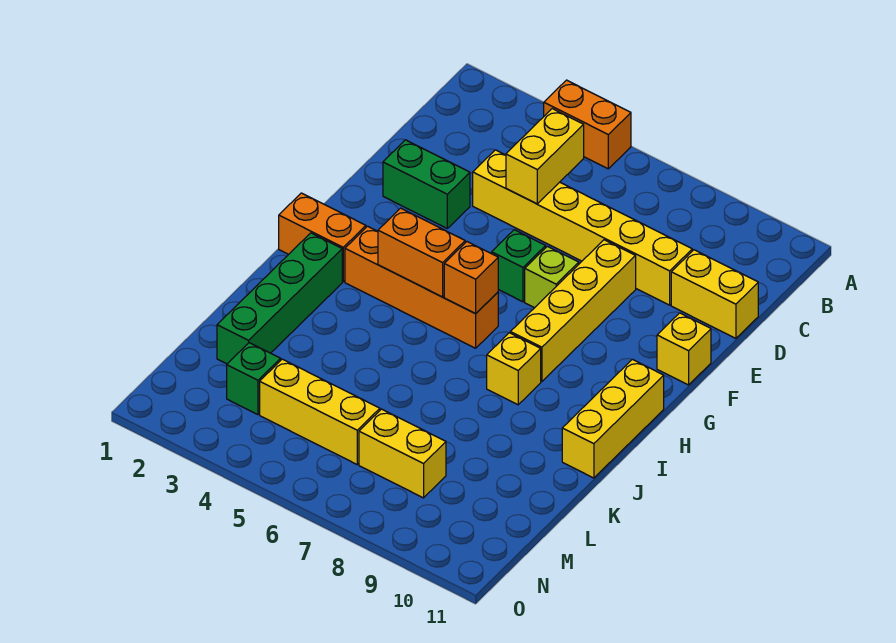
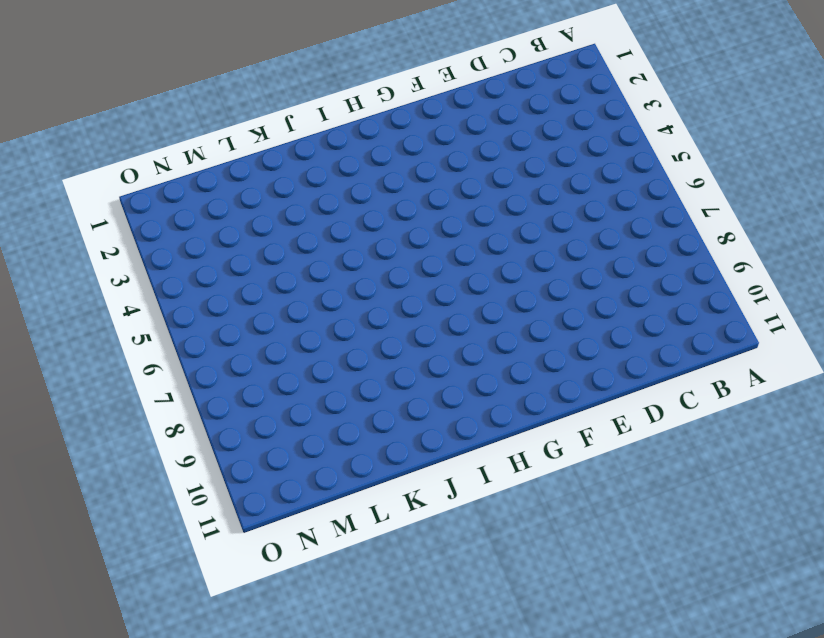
none -> orange 1x2 brick [544,80,631,169]
none -> yellow 1x6 brick [473,150,692,305]
none -> yellow 1x2 brick [671,250,758,338]

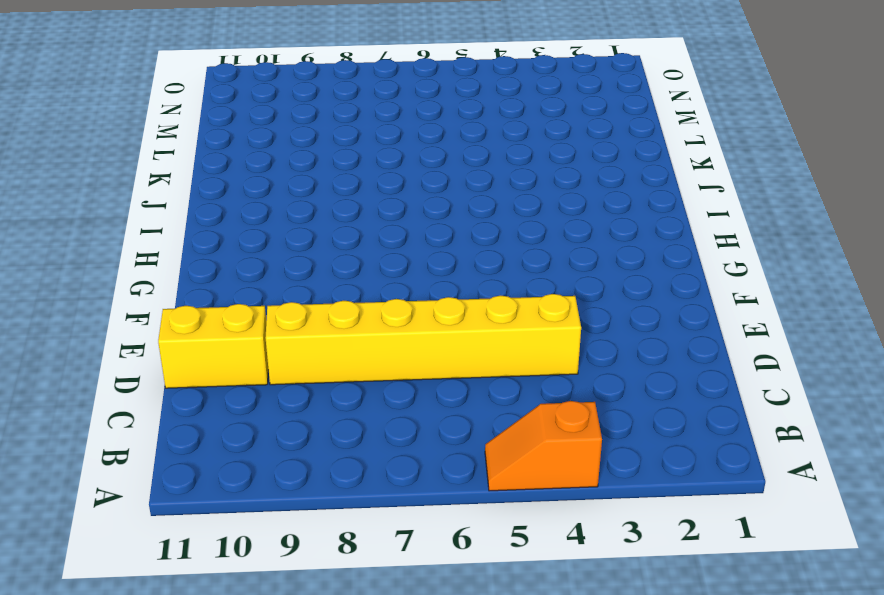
orange 1x2 slope [485,401,602,491] -> orange 1x2 brick [544,80,631,169]
none -> green 1x2 brick [383,140,470,228]
none -> yellow 1x4 brick [510,240,636,382]
none -> green 1x1 brick [491,230,546,302]

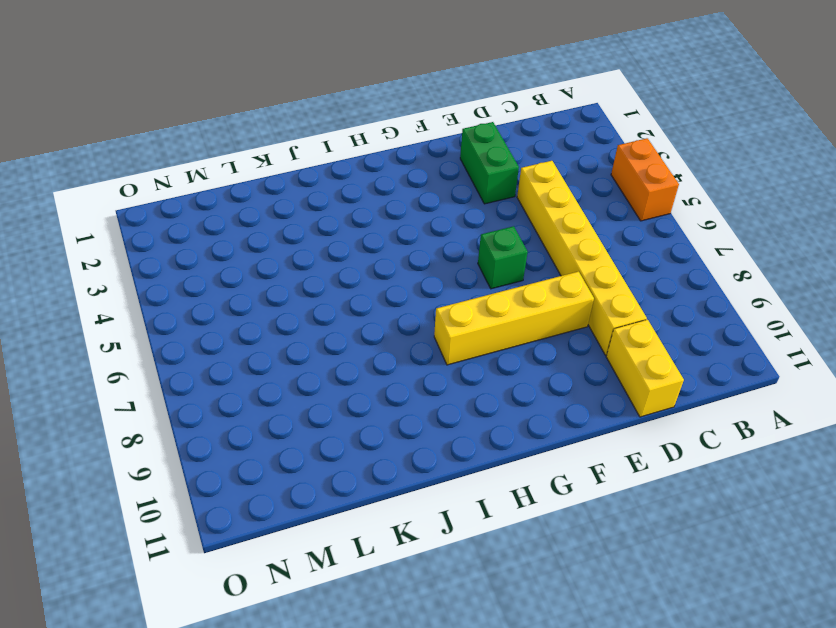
none -> lime 1x1 brick [525,246,579,308]
none -> yellow 1x1 brick [657,313,711,385]
none -> orange 1x2 brick [279,193,366,282]

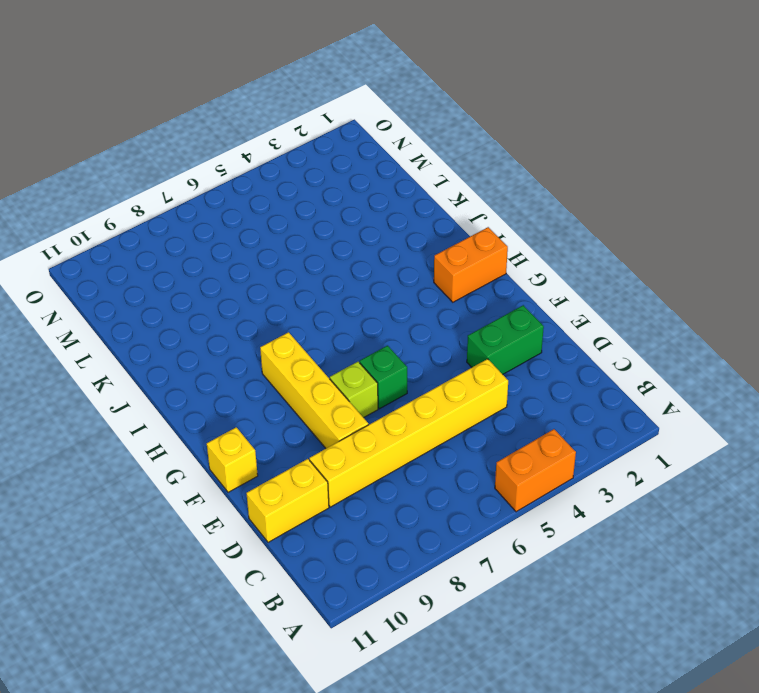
none -> orange 1x4 brick [345,226,498,348]
none -> yellow 1x3 brick [562,359,664,478]
none -> green 1x4 brick [217,233,342,364]

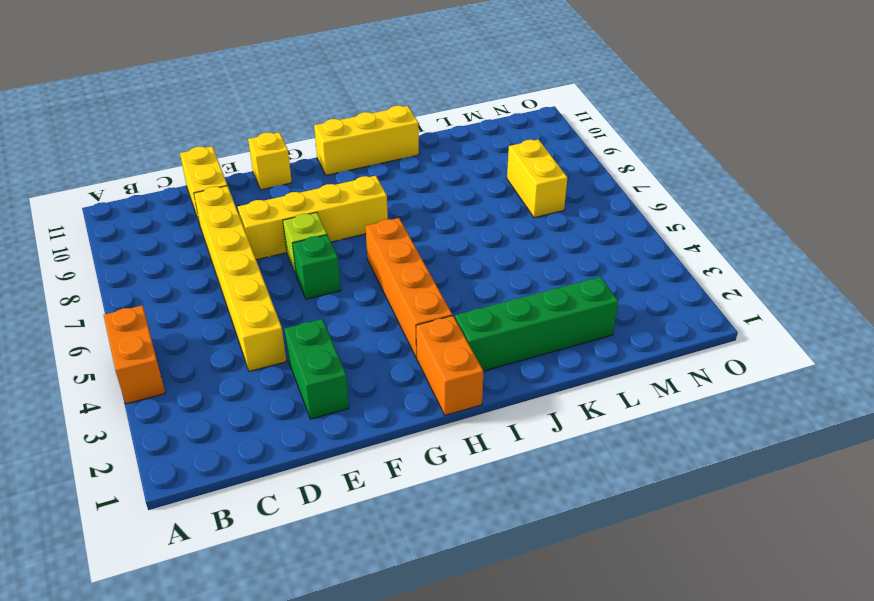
none -> yellow 1x1 brick [487,333,541,405]
none -> green 1x1 brick [227,343,281,415]
none -> yellow 1x3 brick [260,359,380,464]

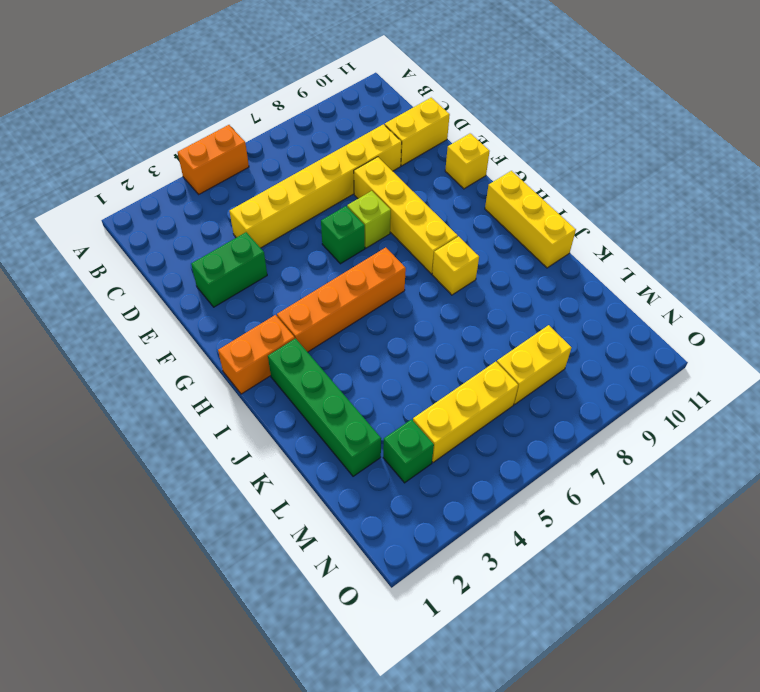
none -> yellow 1x2 brick [506,109,584,204]
none -> orange 1x2 brick [378,208,465,297]
none -> orange 1x1 brick [444,242,498,314]

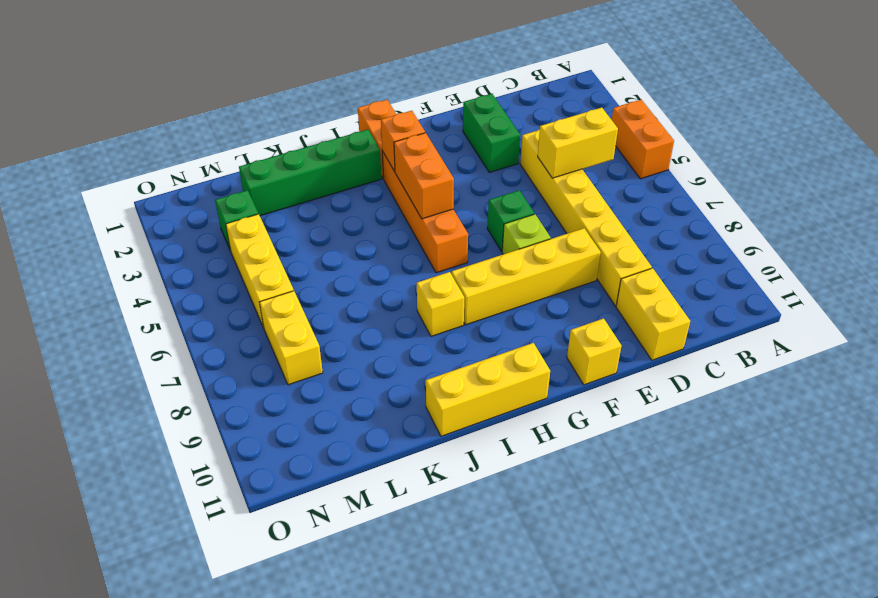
orange 1x1 brick [381,111,425,171] -> orange 1x1 brick moved to [444,242,498,314]

